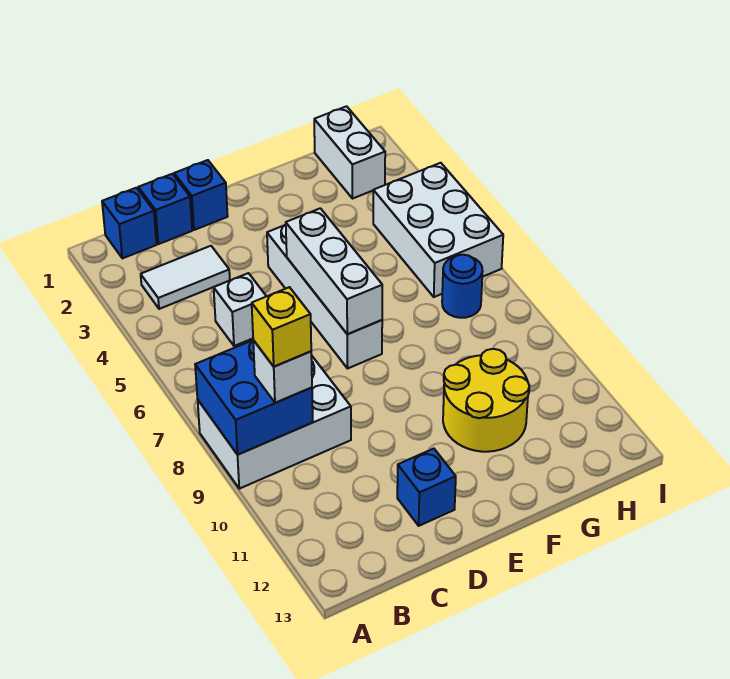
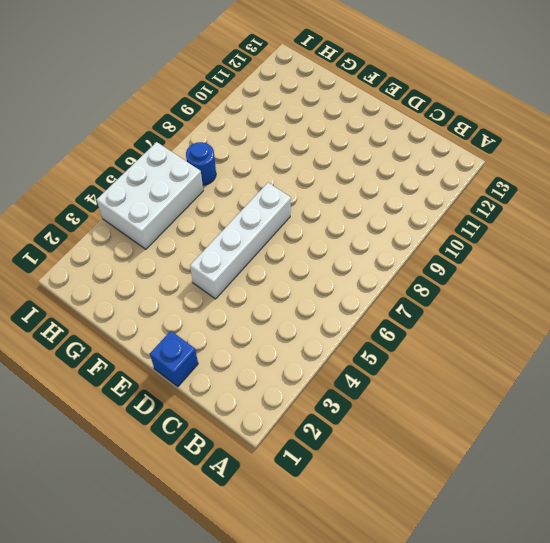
none -> white 2x3 brick [198,355,351,489]
none -> blue 1x1 brick [102,188,157,258]
none -> white 1x2 tile [141,246,230,309]

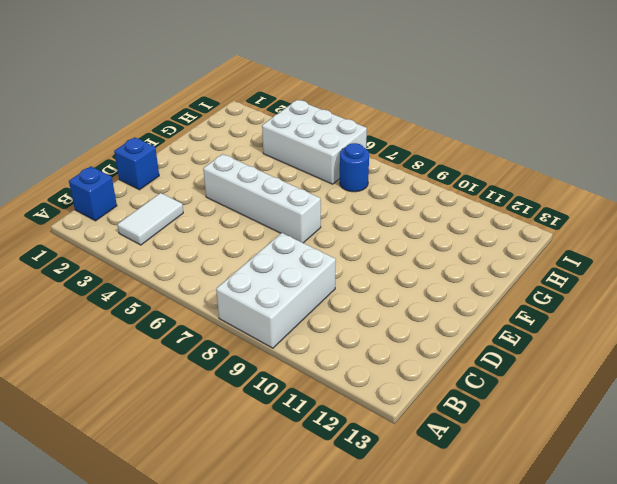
none -> blue 1x1 brick [138,174,192,244]
none -> white 1x1 brick [214,273,266,346]
none -> blue 1x1 brick [397,449,456,526]

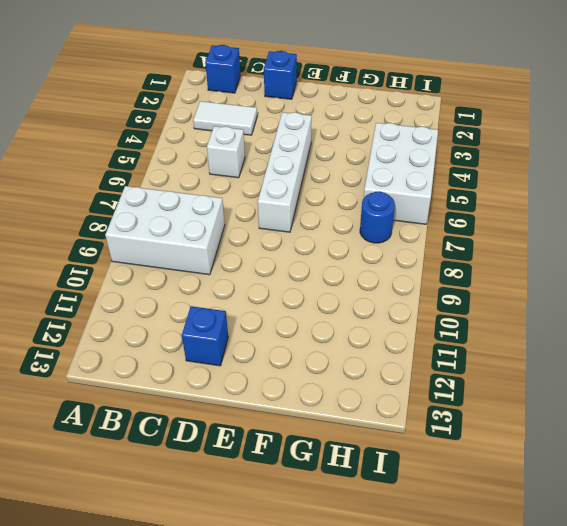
none -> blue 1x1 brick [138,174,192,244]
none -> yellow 2x2 round brick [443,349,529,452]
none -> white 1x2 brick [314,106,385,199]

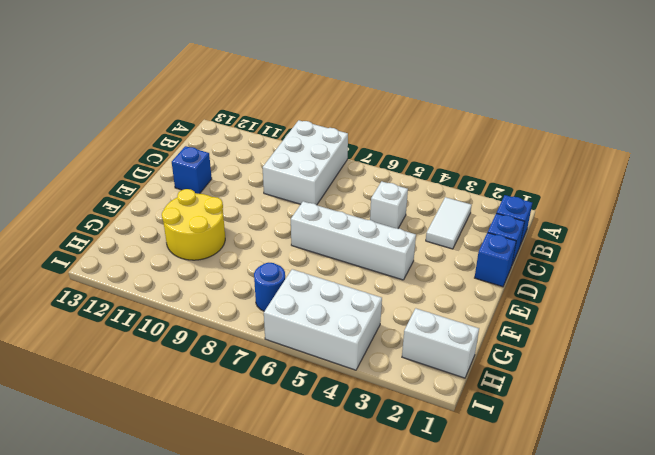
none -> blue 2x2 brick [195,340,313,455]
none -> white 1x3 brick [286,208,382,334]
none -> white 1x1 brick [253,340,312,403]

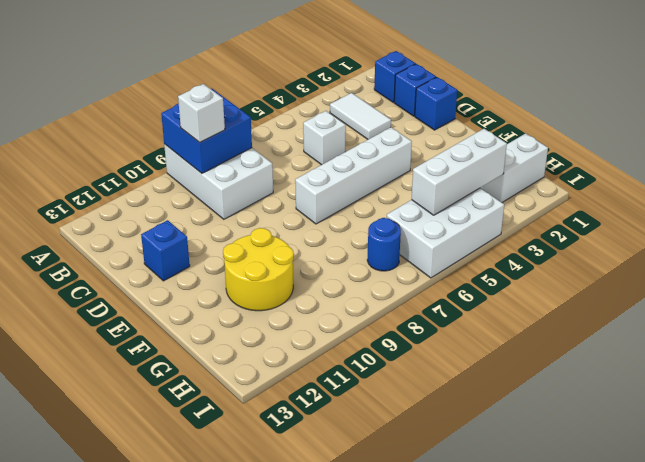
white 1x3 brick [411,129,507,215] -> white 1x3 brick moved to [286,208,382,334]
none -> yellow 1x1 brick [252,287,311,367]

